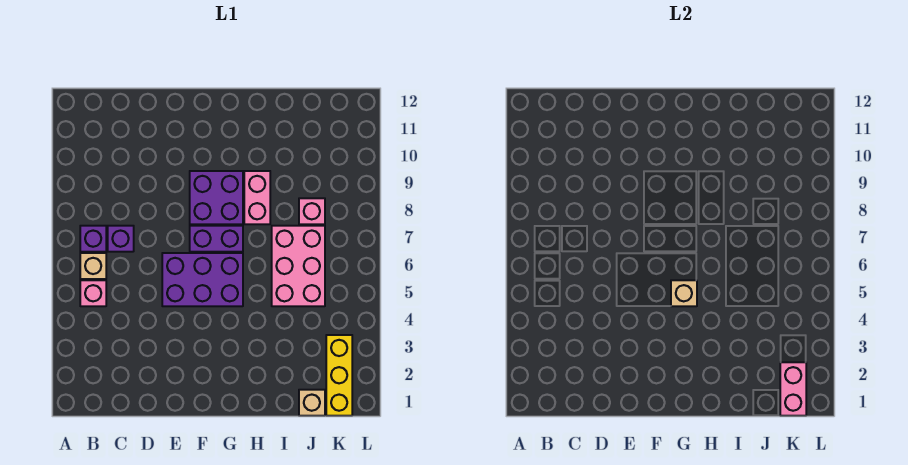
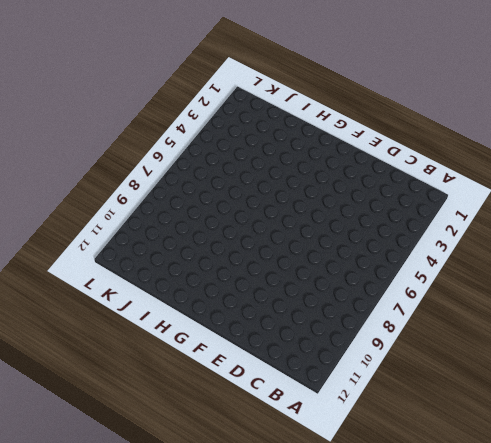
none -> pink 1x1 brick [80,280,106,306]
none -> tan 1x1 brick [80,253,106,279]
none -> purple 1x1 brick [80,226,106,252]

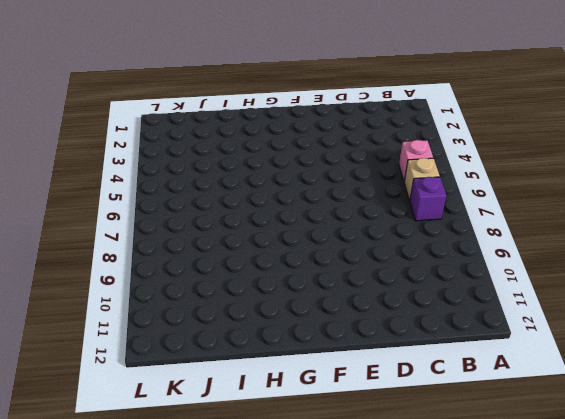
none -> purple 1x1 brick [108,226,134,252]
none -> purple 2x3 brick [162,253,243,306]
none -> purple 1x2 brick [190,226,243,252]

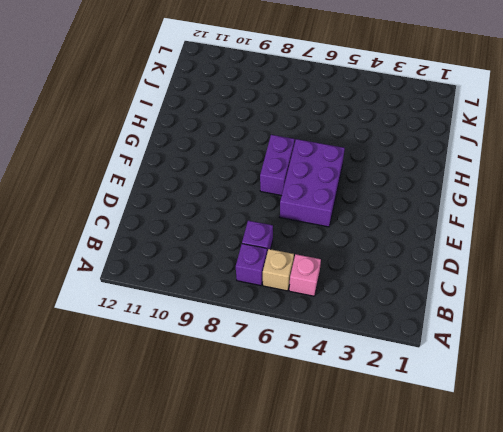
none -> purple 2x2 brick [190,171,243,224]
none -> pink 1x2 brick [244,171,270,224]
none -> pink 2x3 brick [272,226,325,306]

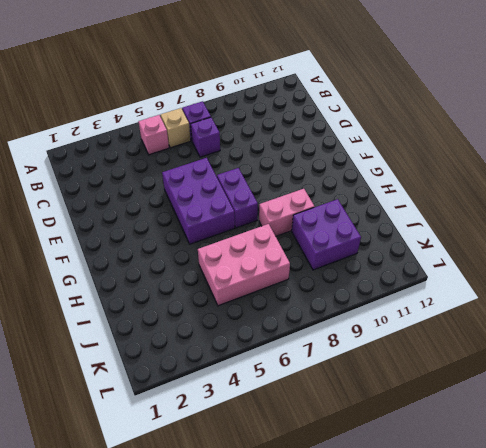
purple 2x2 brick [292,199,361,270] -> purple 2x2 brick moved to [190,171,243,224]
none -> tan 1x1 brick [299,390,325,416]
none -> pink 1x1 brick [299,198,325,224]
none -> yellow 1x3 brick [326,335,352,416]

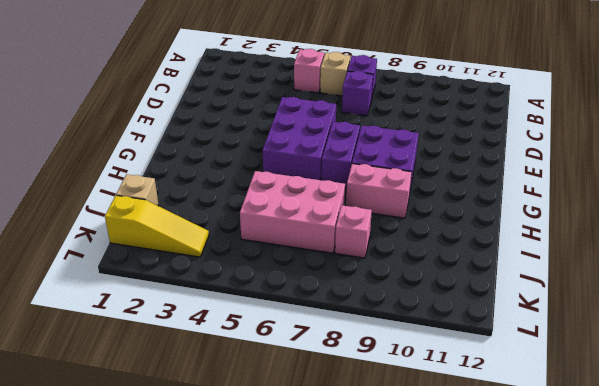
yellow 1x3 slope [105,195,209,257] -> yellow 1x3 brick [326,335,352,416]
none -> tan 1x1 brick [671,280,697,306]
none -> pink 1x2 brick [780,362,806,416]

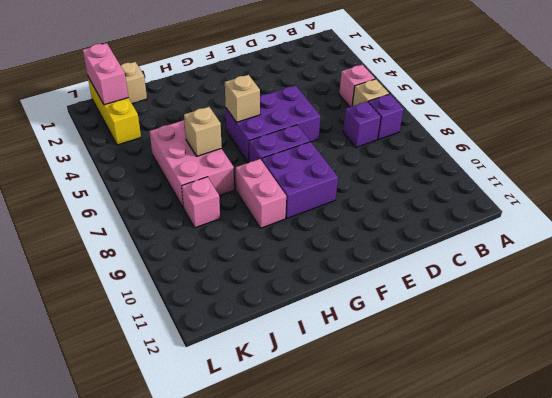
tan 1x1 brick [184,107,222,156] -> none

